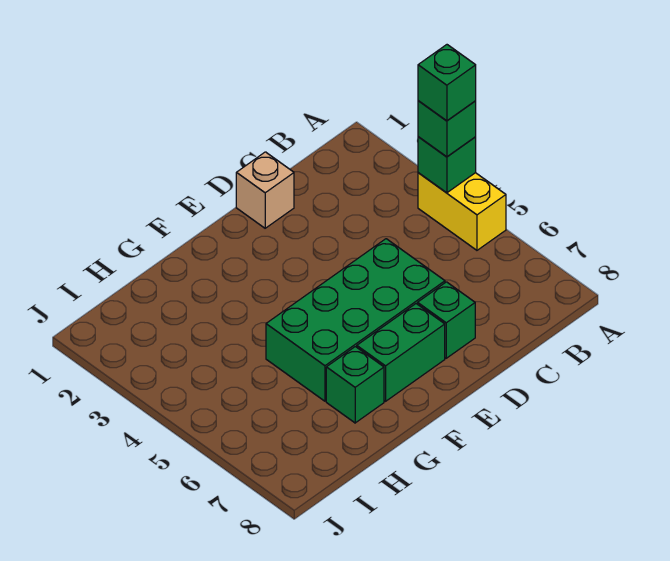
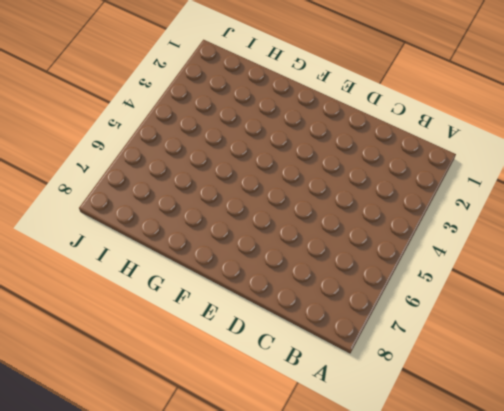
none -> yellow 1x2 brick [418,173,506,250]
none -> tan 1x1 brick [236,152,294,228]

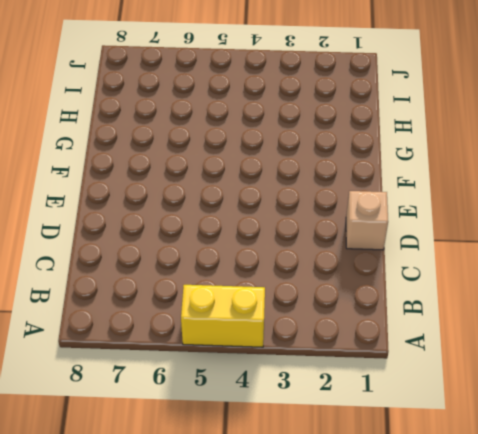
none -> green 2x4 brick [266,239,445,401]
none -> green 1x1 brick [418,282,475,358]

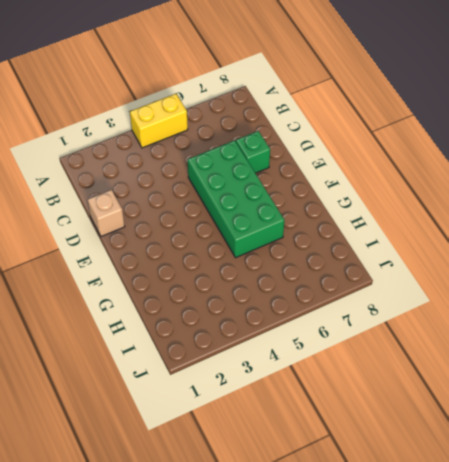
none -> green 1x2 brick [357,304,445,401]
none -> green 1x1 brick [326,347,384,423]

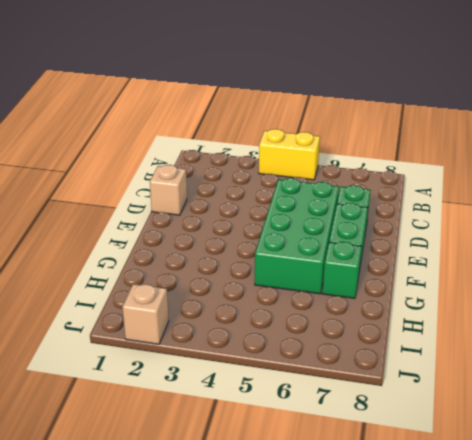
tan 1x1 brick [122,284,169,344] -> none
none -> green 1x1 brick [418,137,476,193]
none -> green 1x1 brick [418,101,476,157]

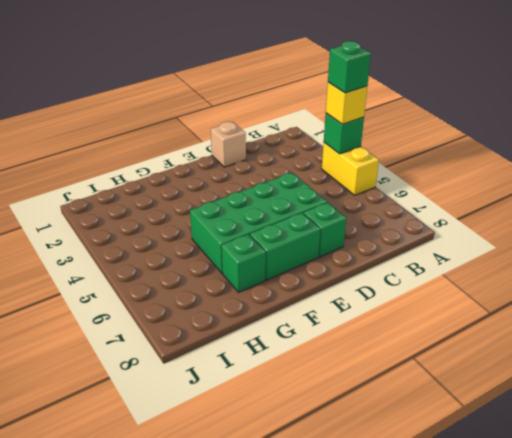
yellow 1x1 brick [326,82,367,124] -> green 1x1 brick [418,101,476,157]

